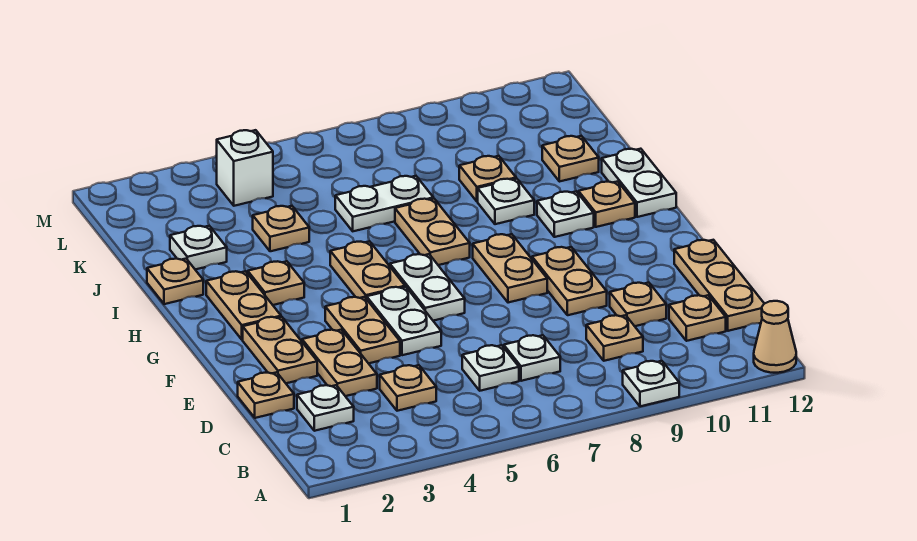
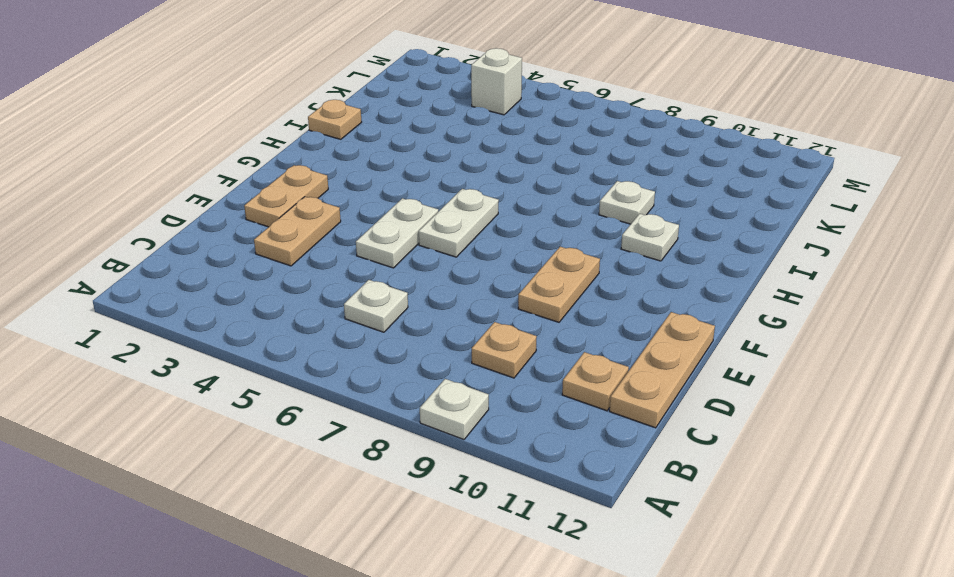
none -> tan 1x1 cone [754,301,796,373]
none -> white 1x1 plate [297,385,354,431]
none -> tan 1x1 plate [380,365,436,411]
none -> white 1x1 plate [504,335,560,381]

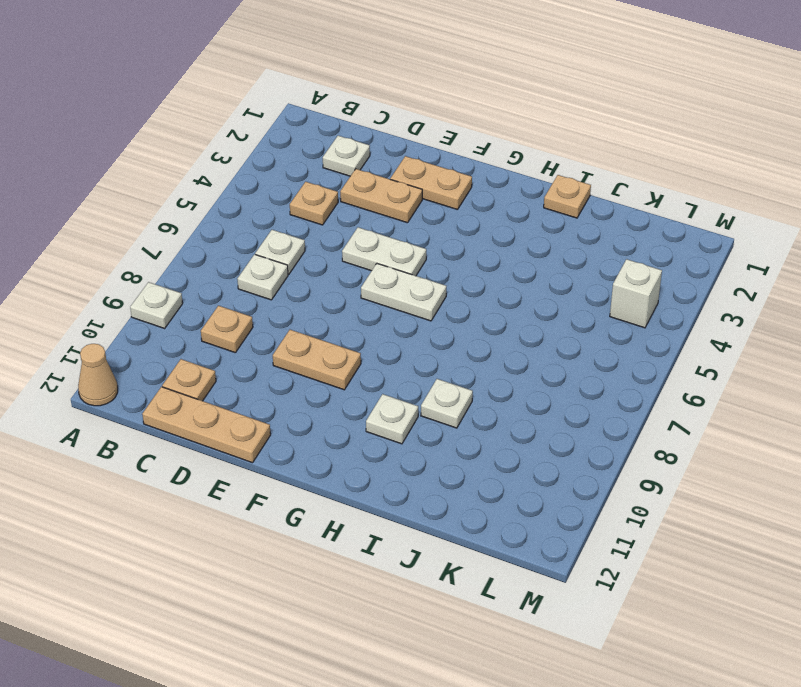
none -> tan 1x1 plate [238,372,294,418]
none -> tan 1x1 plate [610,283,666,326]
none -> tan 1x2 plate [325,297,400,363]
none -> tan 1x2 plate [473,234,547,303]

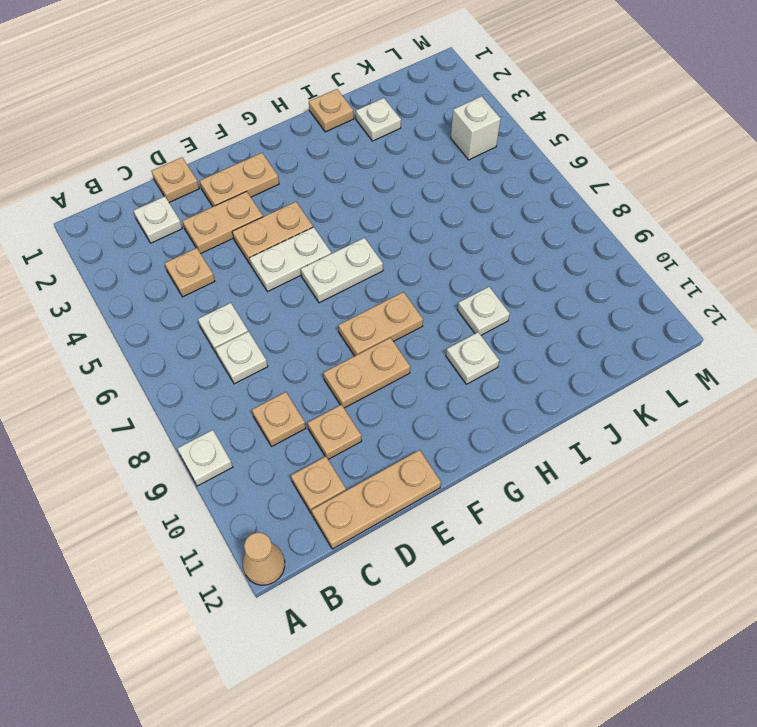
none -> tan 1x2 plate [206,271,281,340]
none -> tan 1x2 plate [330,241,405,299]
none -> tan 1x1 plate [248,261,304,305]
none -> tan 1x2 plate [395,199,470,265]

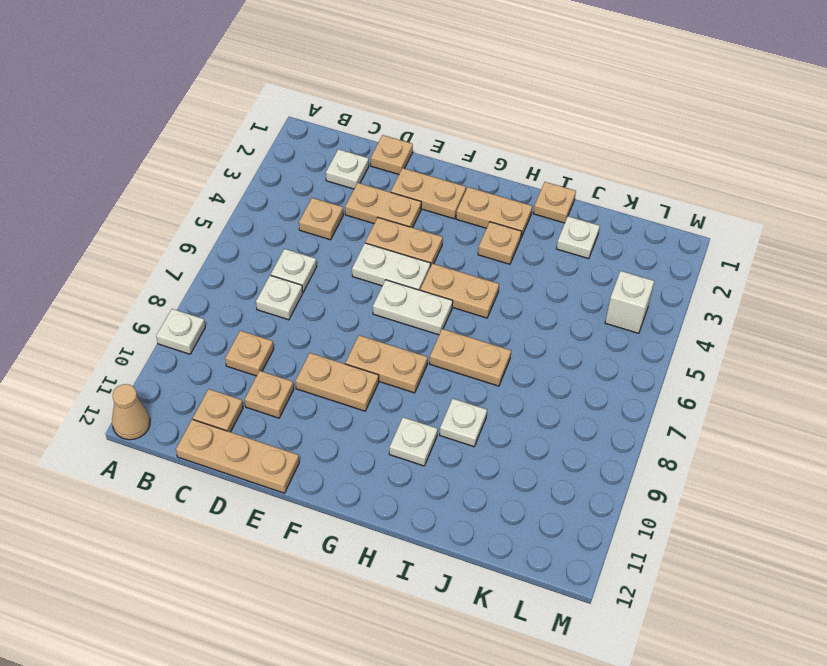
none -> tan 1x1 plate [578,181,635,227]
none -> white 1x2 plate [602,149,676,217]
none -> tan 1x1 plate [253,206,309,251]
none -> white 1x2 plate [335,176,433,231]

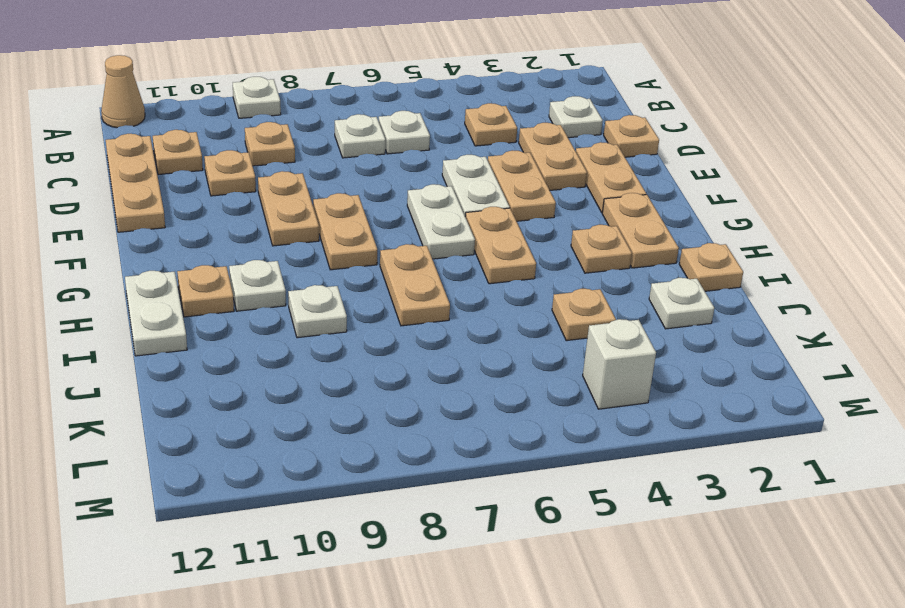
none -> white 1x2 plate [335,176,433,231]
none -> tan 1x1 plate [459,156,516,201]
none -> tan 1x1 plate [542,136,599,182]

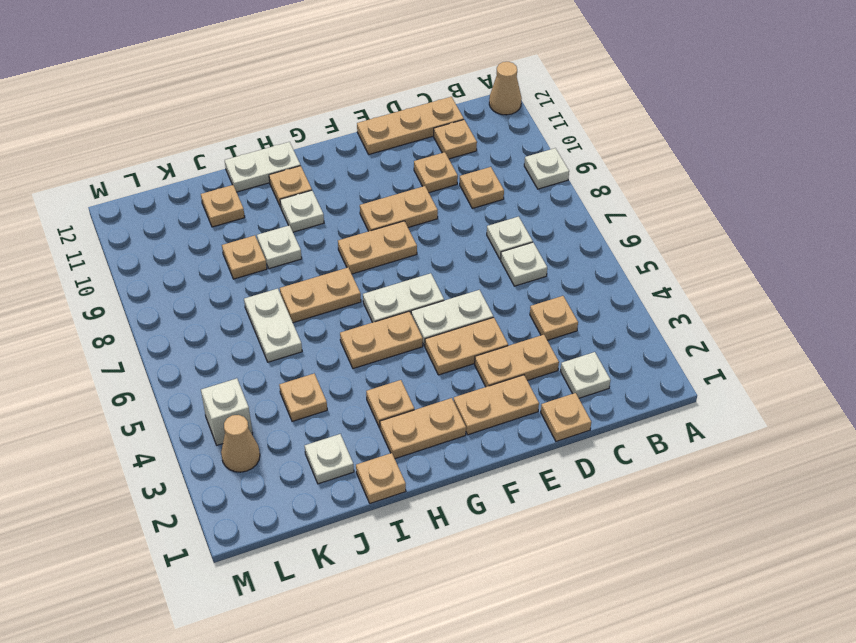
tan 1x1 cone [221,415,260,472] -> none

